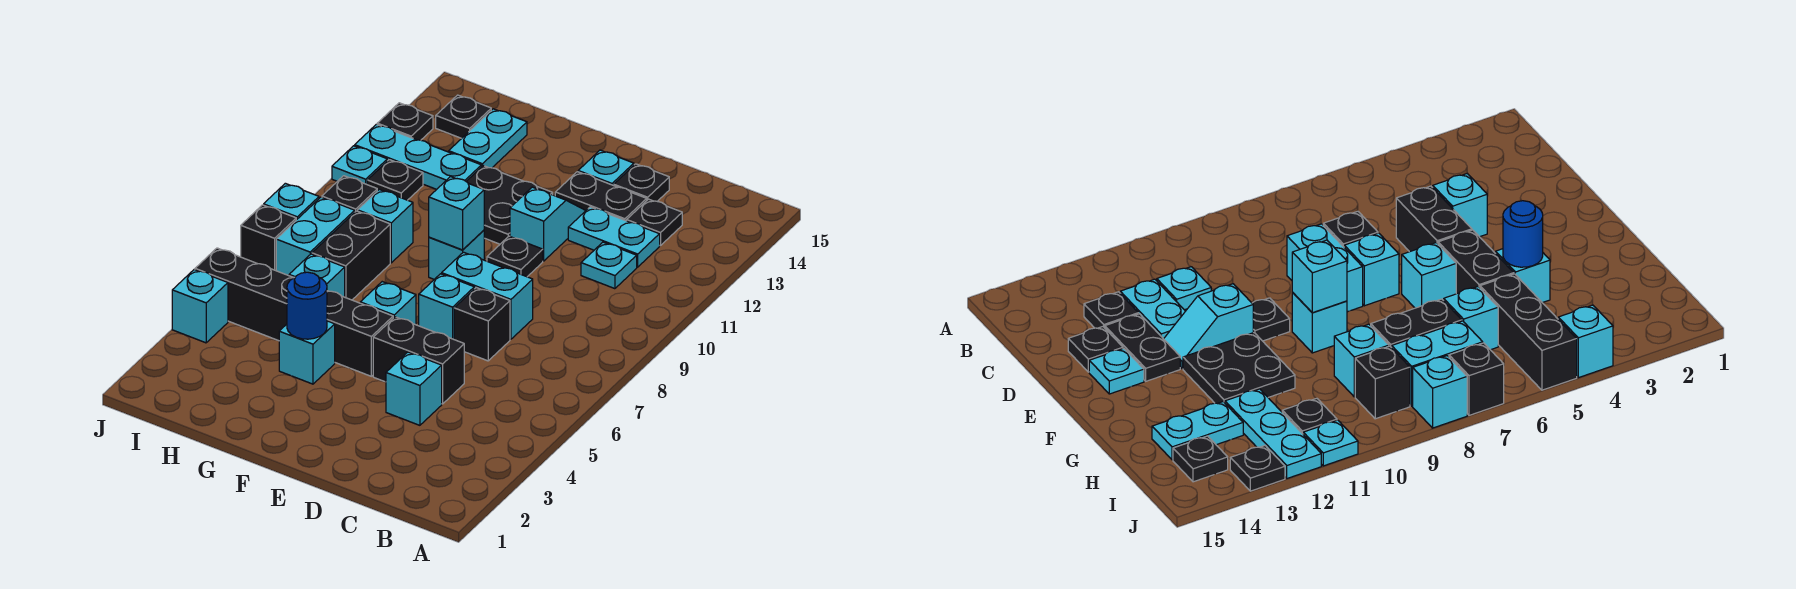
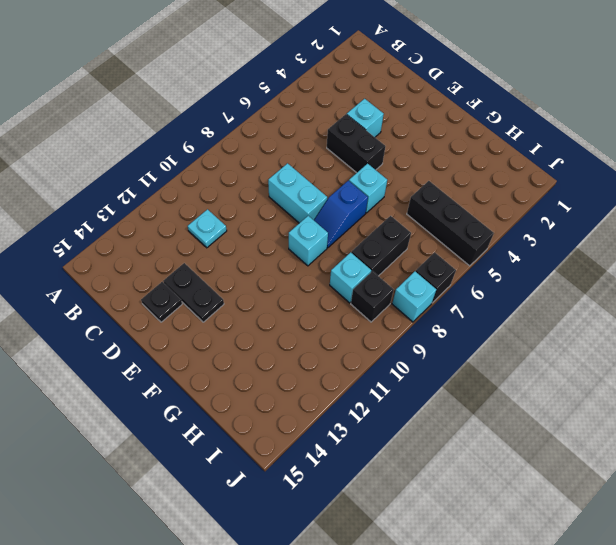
blue 1x2 slope [314,181,368,248] -> none
none -> cyan 1x2 plate [568,207,660,267]
none -> black 1x1 plate [627,199,682,246]
none -> black 1x1 brick [454,288,510,361]
none -> cyan 1x1 brick [419,274,474,339]

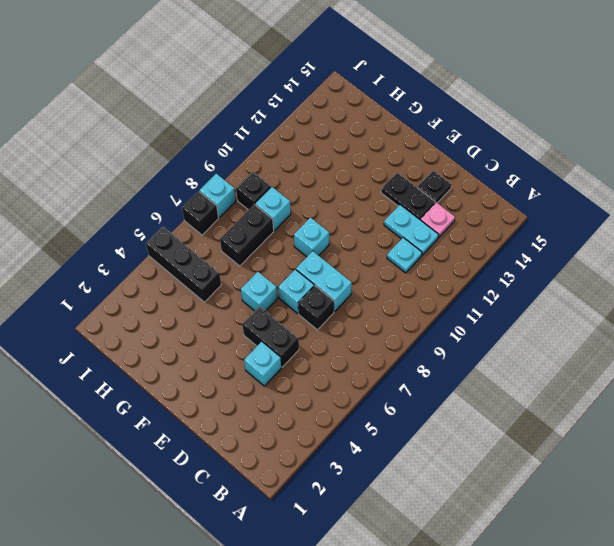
pink 1x1 plate [421,202,455,237] -> black 1x1 plate [627,199,682,246]
none -> black 1x1 plate [487,236,543,277]
none -> cyan 1x2 slope [510,187,586,261]
none -> cyan 1x1 plate [578,150,634,186]
none -> black 1x2 brick [327,291,393,376]

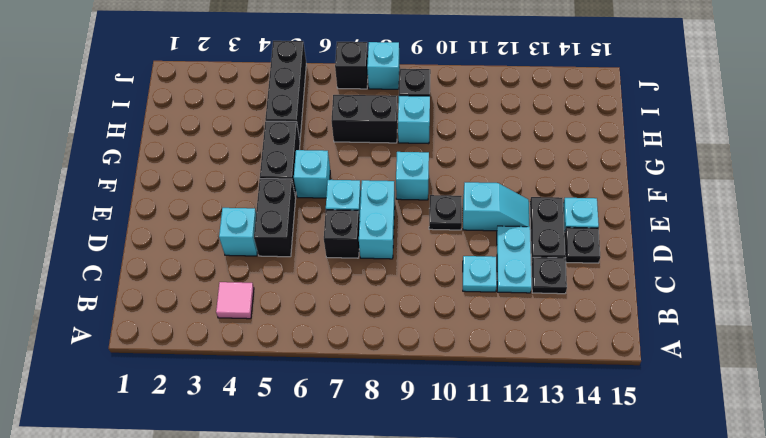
pink 1x1 tile [216,282,254,319] -> none
none -> black 2x2 plate [466,166,553,244]
none -> cyan 1x1 brick [279,321,335,384]
none -> cyan 1x1 brick [289,254,345,297]
none -> cyan 1x3 plate [355,124,481,189]

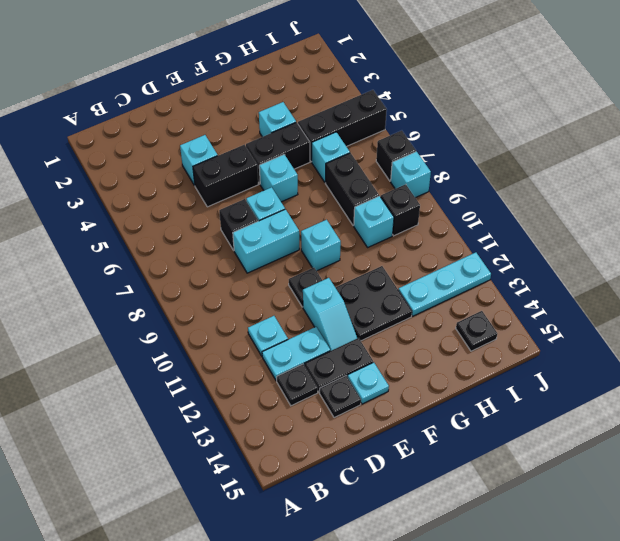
none -> cyan 1x2 plate [449,109,527,168]
none -> cyan 1x2 brick [276,197,355,276]
none -> black 1x1 plate [367,160,423,200]
none -> cyan 1x1 brick [172,270,228,343]

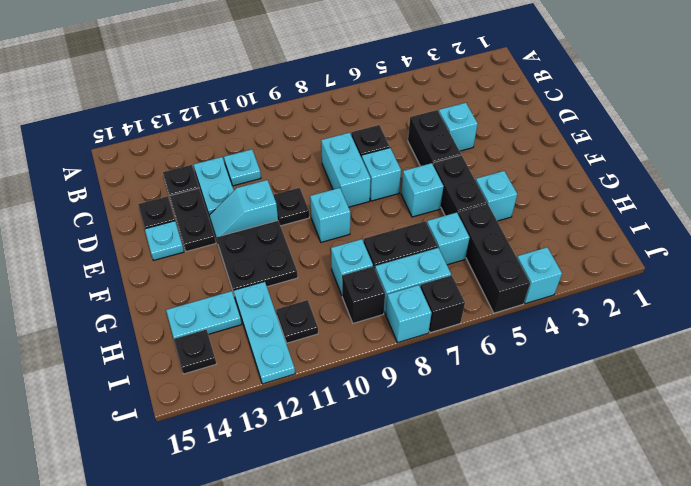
none -> cyan 1x1 plate [332,146,387,184]
none -> black 1x1 plate [377,103,433,140]
none -> cyan 1x1 brick [429,177,484,250]
none -> blue 1x1 round brick [287,272,327,339]

